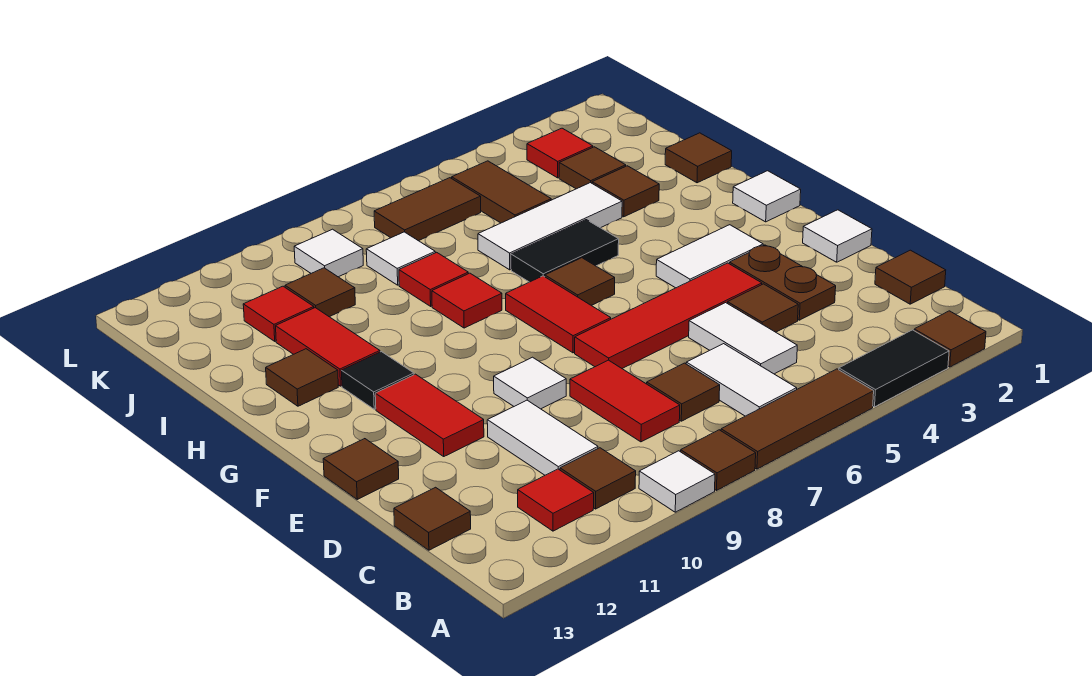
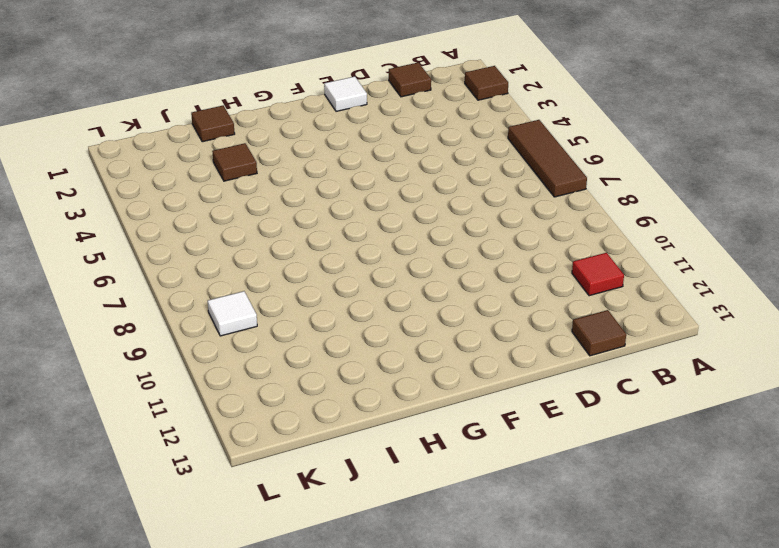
none -> black 1x2 tile [839,330,949,407]
none -> brown 1x1 tile [681,430,756,490]
none -> white 1x1 tile [639,451,715,512]
none -> white 1x2 tile [686,344,797,416]

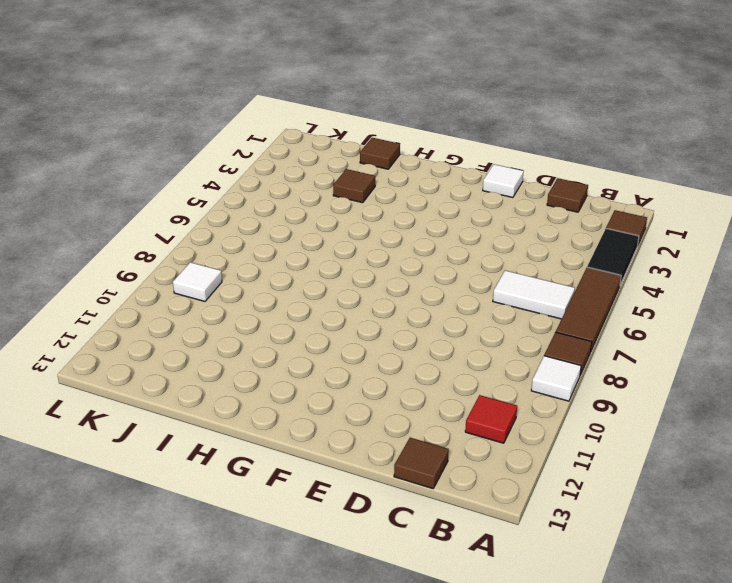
none -> brown 1x1 tile [560,448,636,509]
none -> white 1x2 tile [689,303,797,374]
none -> brown 1x1 tile [647,363,720,421]
none -> red 1x2 tile [570,360,680,442]

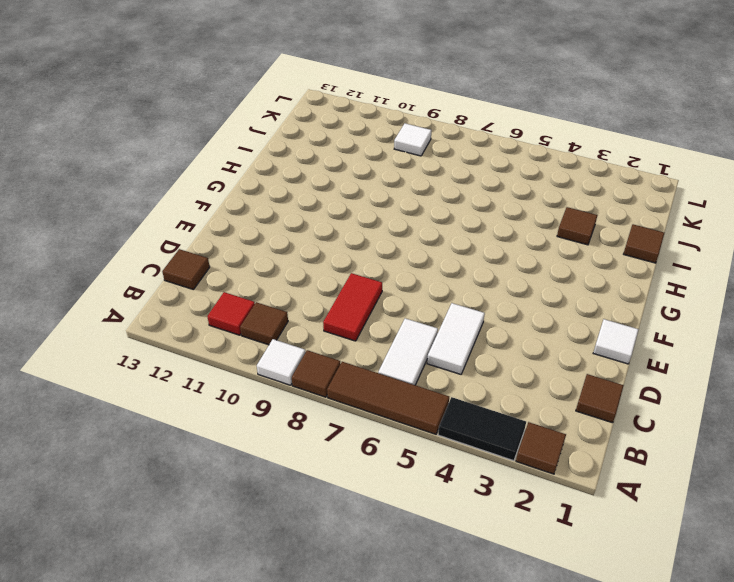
none -> brown 1x1 tile [647,363,720,421]
none -> white 1x2 tile [487,400,598,475]
none -> brown 1x2 plate [729,245,836,320]
none -> brown 1x1 tile [727,284,798,332]

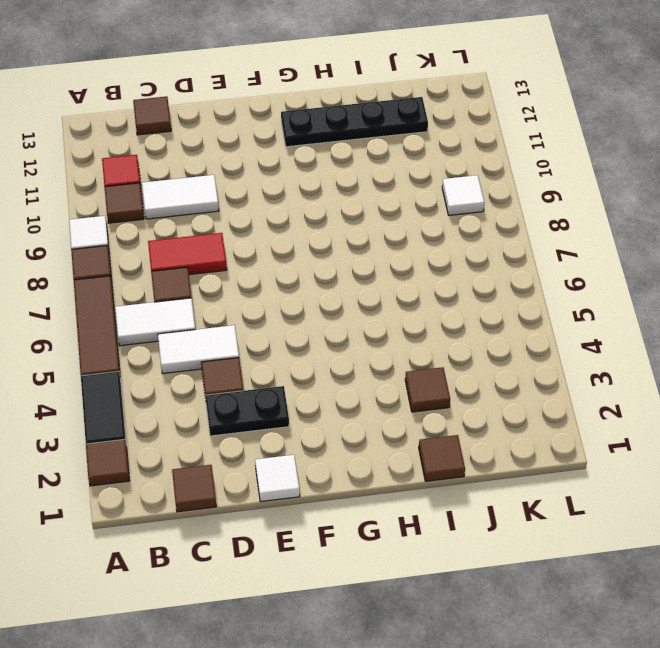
black 1x2 plate [205,386,289,436] -> brown 1x2 plate [729,245,836,320]
black 1x4 plate [281,97,428,147] -> brown 1x1 tile [266,349,338,406]
none -> red 1x4 tile [575,263,762,368]
none -> white 1x1 tile [494,357,566,409]
none -> red 1x2 tile [375,374,484,456]
none -> brown 1x1 tile [323,439,399,499]

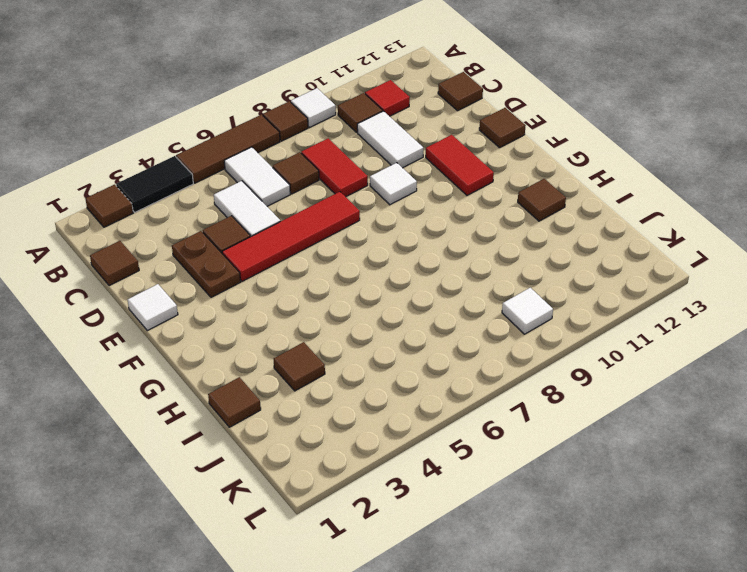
none -> white 1x2 tile [656,225,763,288]
none -> red 1x2 tile [506,276,611,353]
none -> white 1x1 tile [733,171,801,222]
none -> brown 1x1 tile [545,258,615,305]

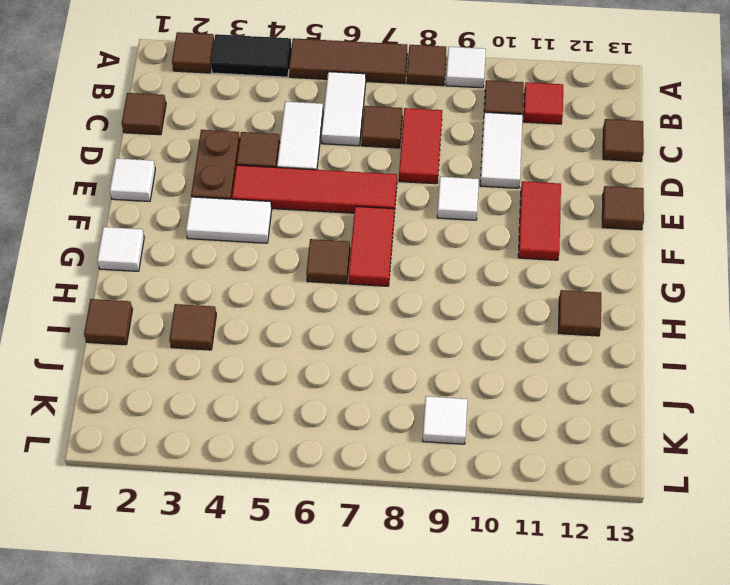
none -> black 1x1 tile [342,352,414,409]
none -> black 1x2 tile [511,220,619,282]
none -> red 1x1 tile [432,273,502,328]
none -> red 1x2 tile [276,308,380,386]

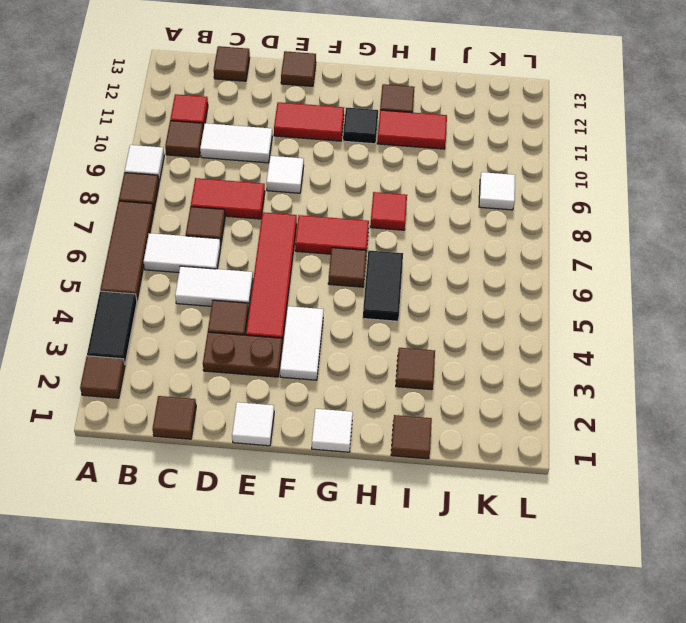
none -> white 1x3 tile [478,183,622,270]
none -> red 1x1 tile [399,252,468,306]
none -> brown 1x1 tile [559,147,626,189]
none -> brown 1x2 tile [452,161,551,223]

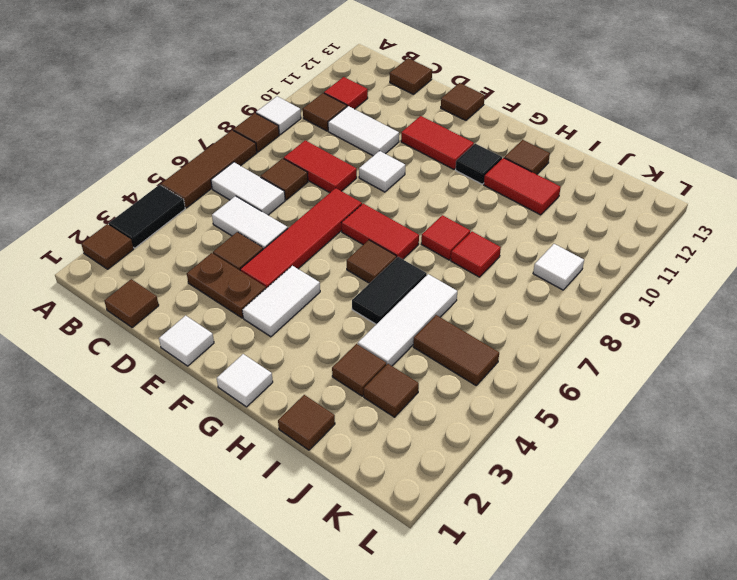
none -> white 1x1 tile [366,232,435,285]
none -> brown 1x1 tile [285,268,355,317]
none -> red 1x1 tile [243,286,314,341]
none -> red 1x1 tile [527,128,593,178]

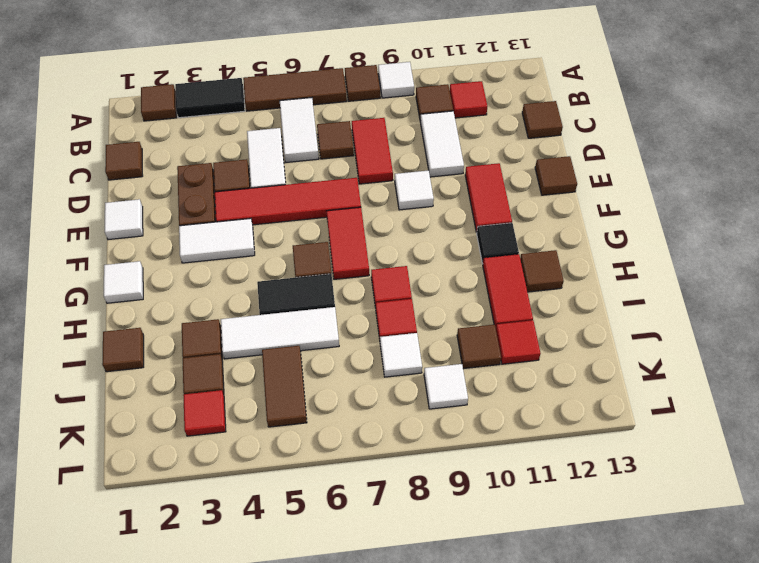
none -> brown 1x2 tile [374,178,481,241]

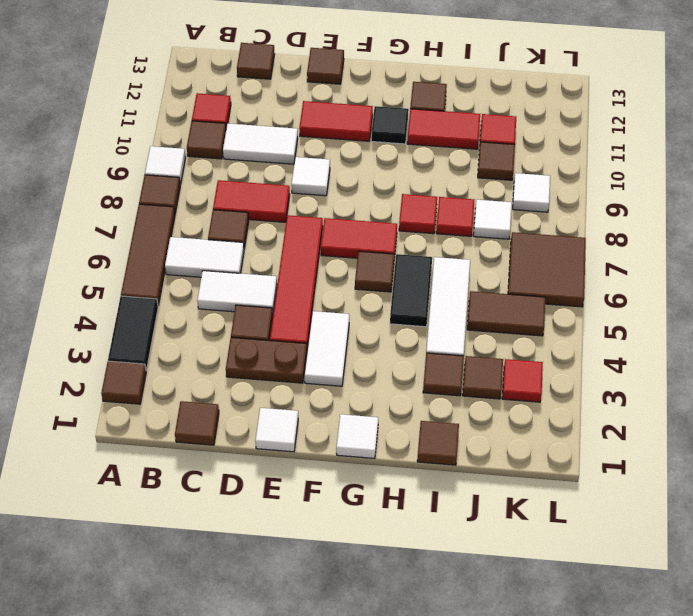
brown 2x2 tile [508,232,586,307] -> brown 1x2 tile [374,178,481,241]

